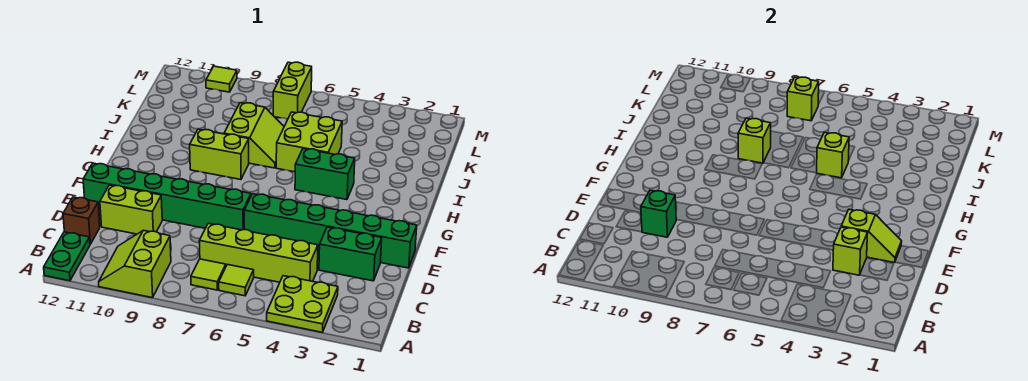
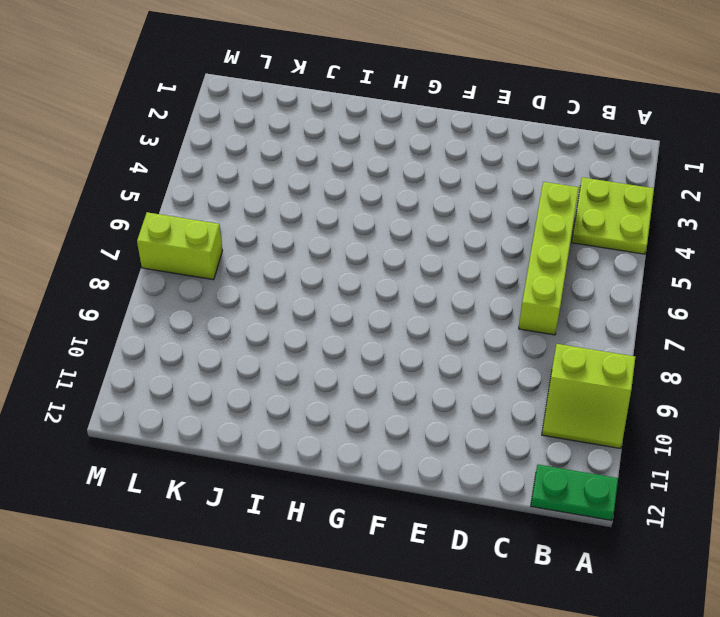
none -> lime 1x1 tile [219,265,254,296]
none -> lime 1x1 tile [191,259,226,290]
none -> brown 1x1 brick [63,197,100,244]

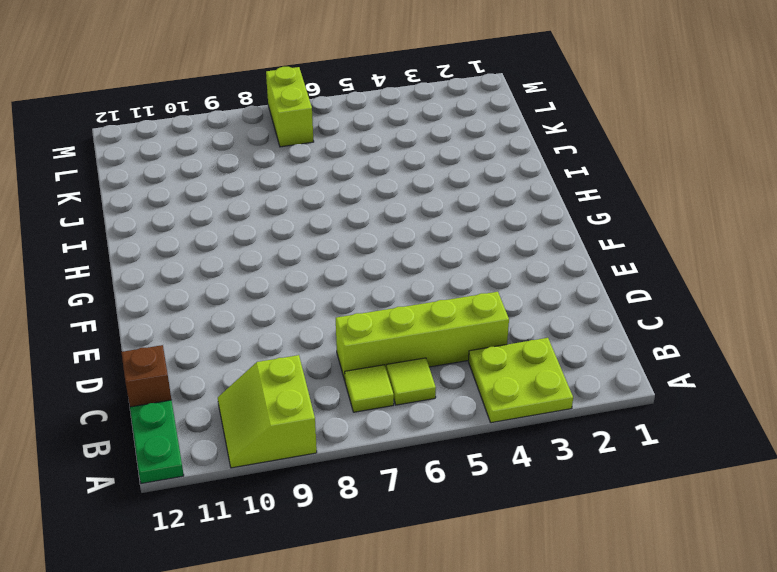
none -> green 1x2 brick [319,227,382,281]
none -> lime 1x2 brick [100,185,162,234]
none -> green 1x6 brick [244,194,417,268]

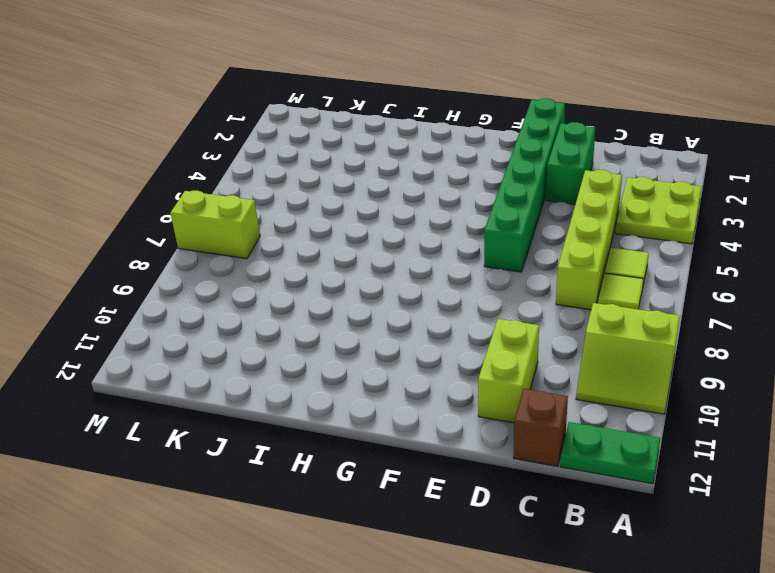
none -> green 1x6 brick [83,163,251,230]
none -> green 1x2 brick [295,149,355,200]
none -> lime 1x2 brick [190,129,249,179]

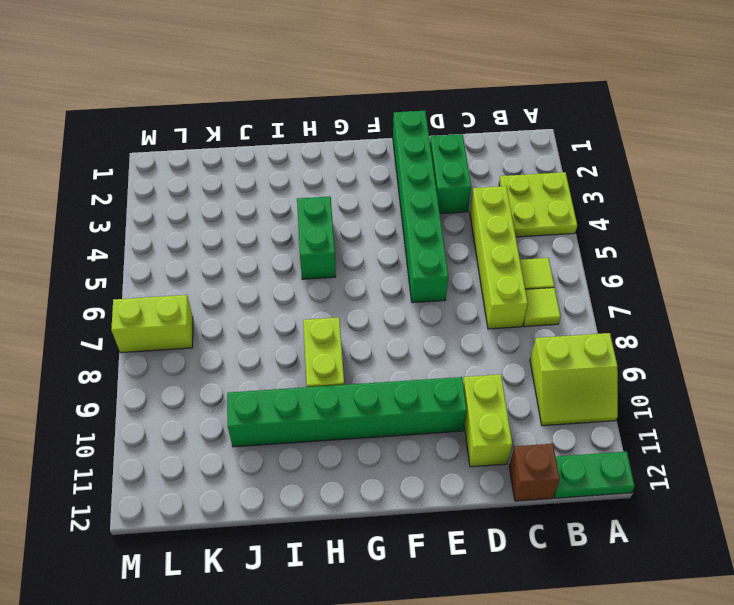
green 1x6 brick [227,377,467,447] -> green 1x6 brick turned to [83,163,251,230]
none -> lime 2x2 brick [276,112,342,172]
none -> lime 2x2 slope [224,103,284,168]
none -> lime 1x1 tile [206,66,237,92]

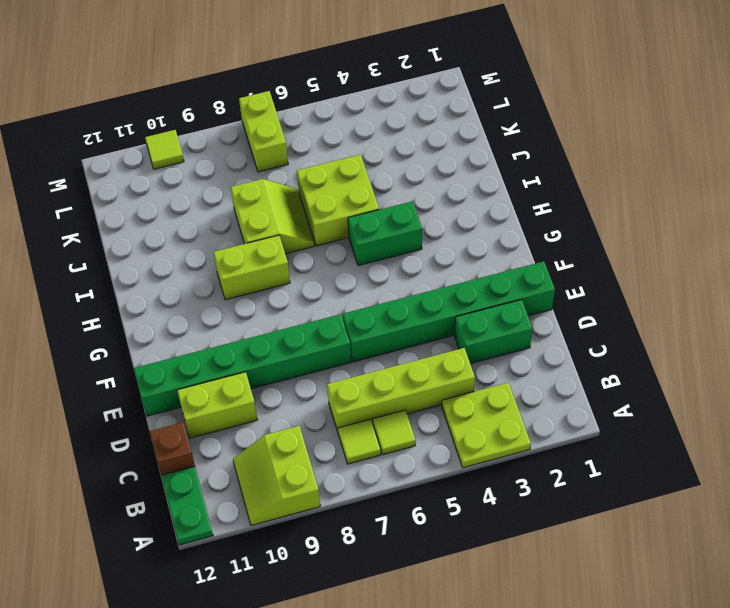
none -> lime 1x1 brick [833,227,868,275]
none -> green 1x1 brick [641,190,676,237]
none -> lime 1x2 slope [841,209,902,263]

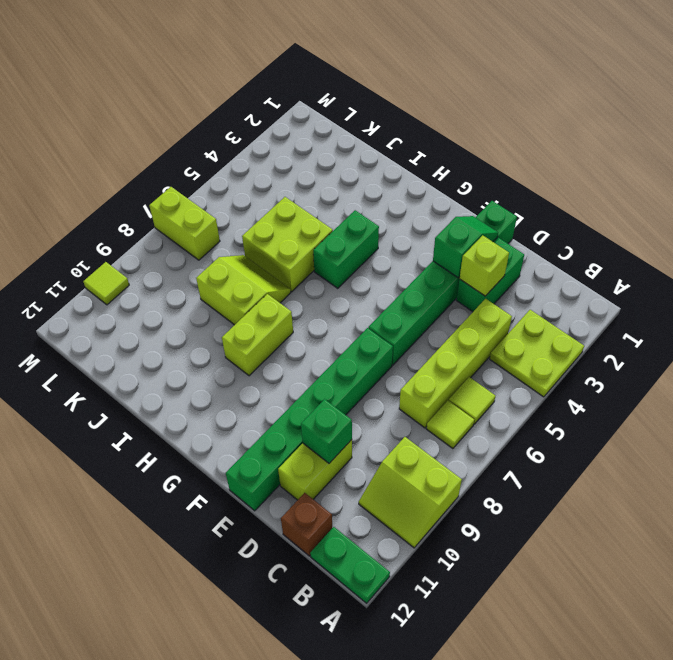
green 1x2 slope [433,216,498,278] -> lime 1x2 slope [841,209,902,263]
none -> lime 1x1 brick [817,133,849,178]
none -> lime 1x1 brick [738,118,771,163]
none -> lime 1x1 brick [787,77,819,121]

